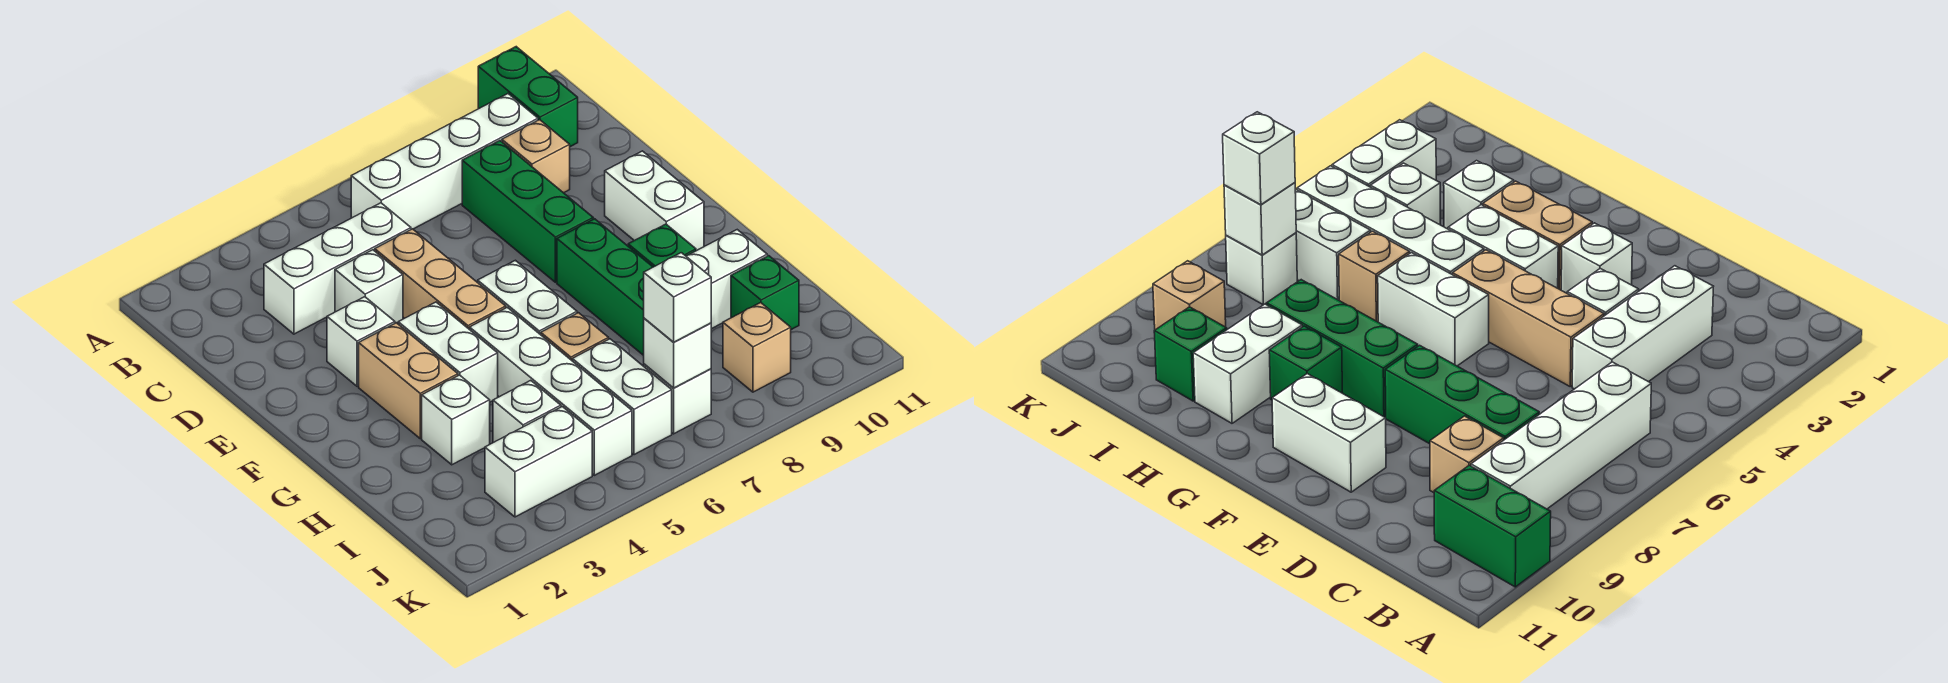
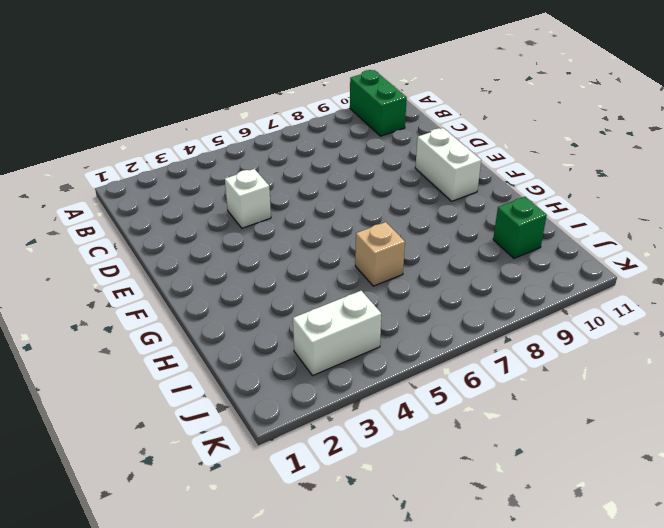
none -> white 1x4 brick [351,94,538,229]
none -> white 1x3 brick [264,203,411,334]
none -> green 1x3 brick [462,141,593,282]

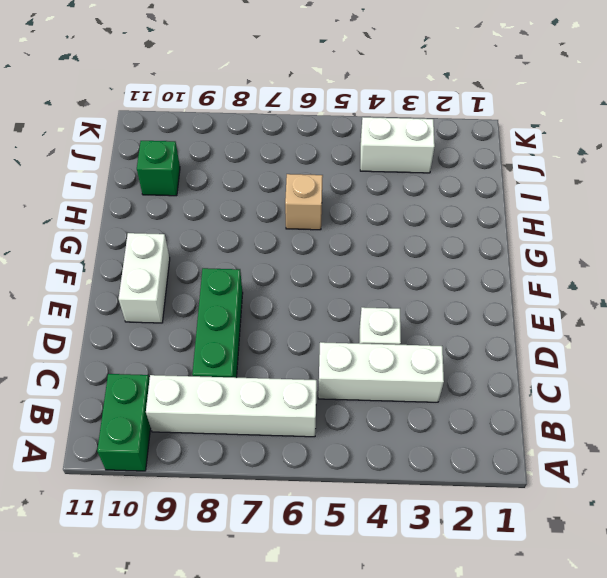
none -> tan 1x1 brick [502,120,570,193]
none -> tan 1x3 brick [375,229,506,330]
none -> white 1x1 brick [327,297,395,386]

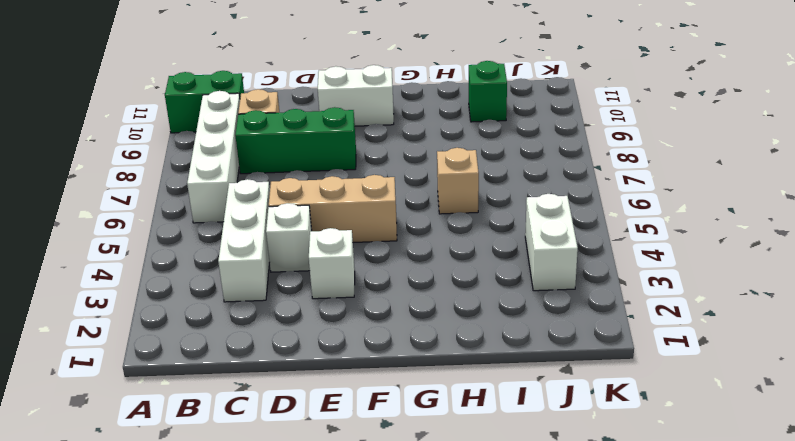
none -> tan 1x2 brick [359,323,458,439]
none -> white 1x2 brick [398,302,498,402]
none -> white 1x2 brick [478,260,577,335]

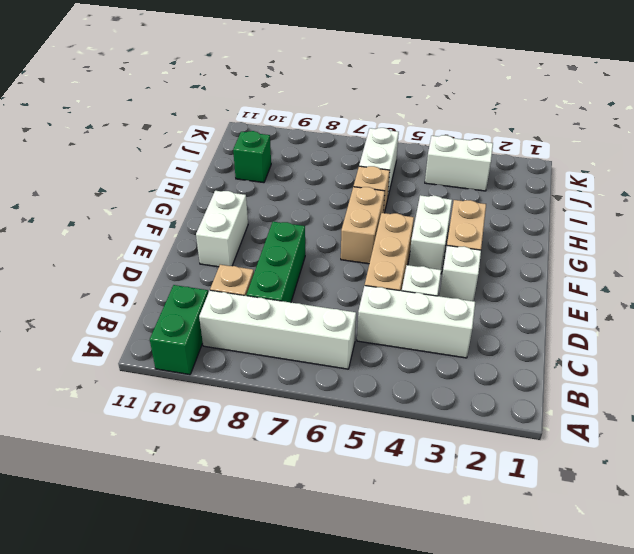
tan 1x2 brick [341,187,385,264] -> white 1x2 brick [478,260,577,335]
none -> green 1x3 brick [557,219,653,355]
none -> white 1x4 brick [470,307,632,475]
none -> green 1x1 brick [628,224,696,267]

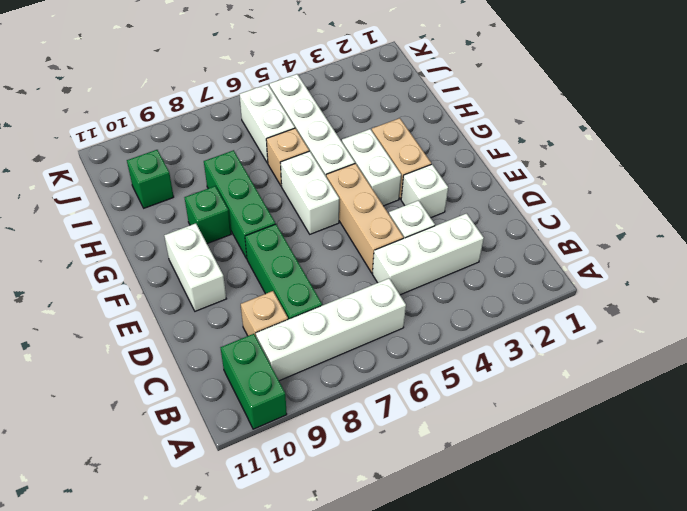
none -> white 1x1 brick [422,375,490,465]
none -> white 1x2 brick [686,230,767,329]
none -> white 1x1 brick [493,380,561,443]

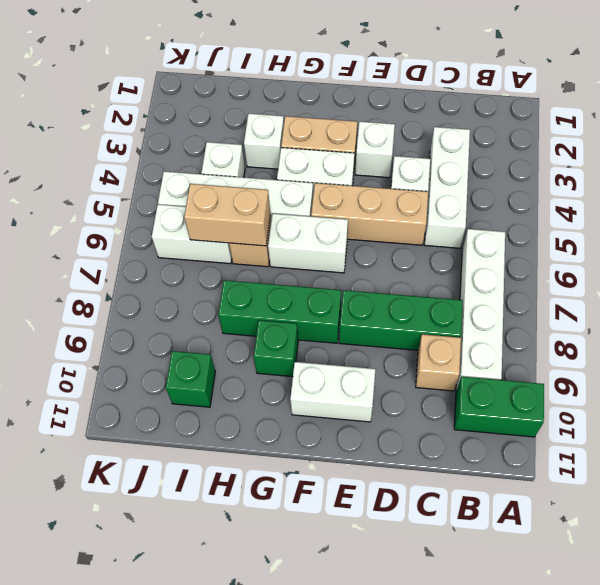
tan 1x2 brick [184,184,270,246] -> none
none -> white 1x2 brick [686,230,767,329]
none -> white 1x2 brick [485,407,592,517]
none -> white 1x1 brick [644,364,711,434]

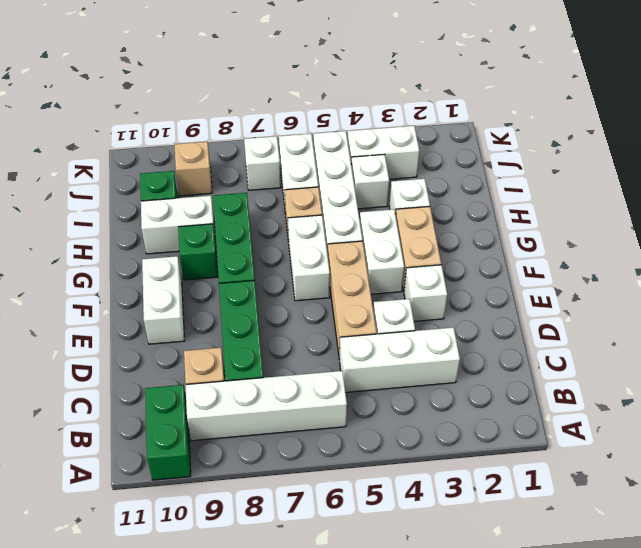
none -> white 1x1 brick [644,318,711,388]
none -> white 1x1 brick [644,253,711,342]

